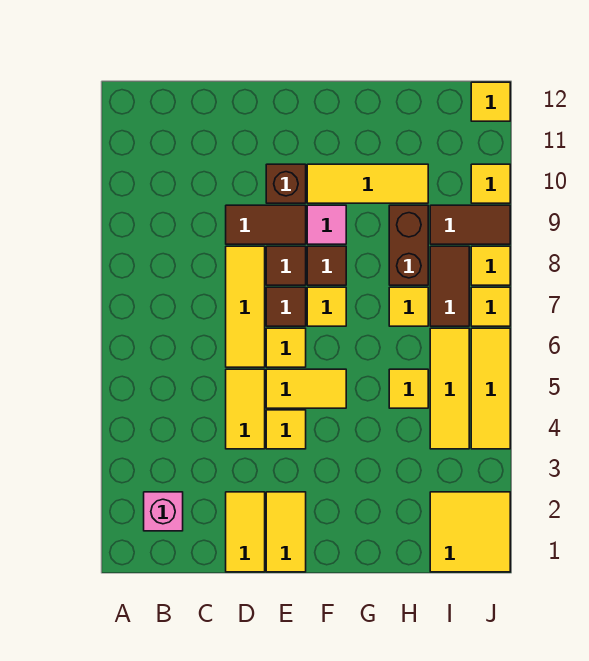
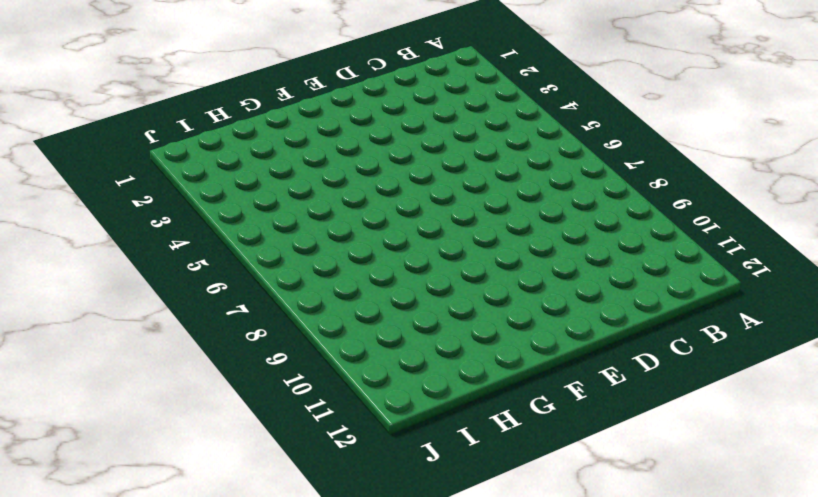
none -> pink 1x1 brick [144,492,183,531]
none -> yellow 1x2 tile [226,492,265,572]
none -> yellow 1x2 tile [226,369,265,449]

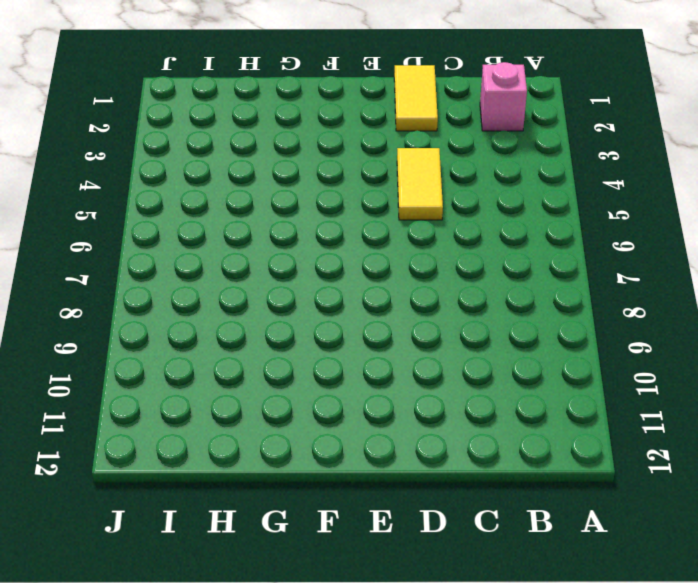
none -> yellow 1x3 tile [226,246,265,367]
none -> brown 1x2 tile [226,205,306,244]
none -> yellow 1x2 tile [266,492,306,572]

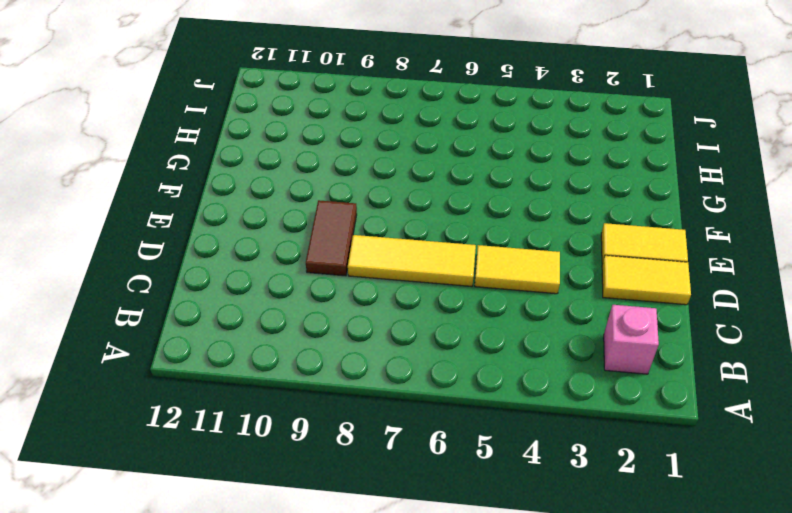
none -> yellow 1x1 tile [266,410,306,449]
none -> yellow 1x2 tile [266,369,346,408]
none -> yellow 1x1 tile [266,328,306,367]

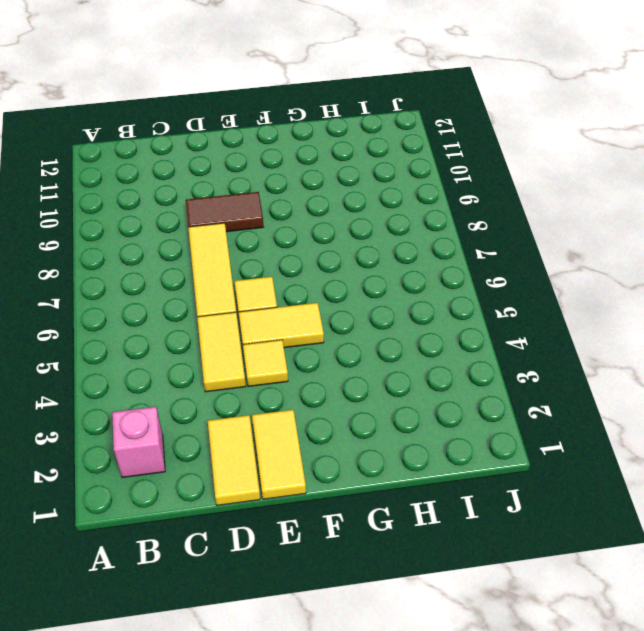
none -> brown 1x1 tile [266,287,306,326]
none -> brown 1x1 tile [266,246,306,285]
none -> brown 1x1 brick [266,164,306,203]

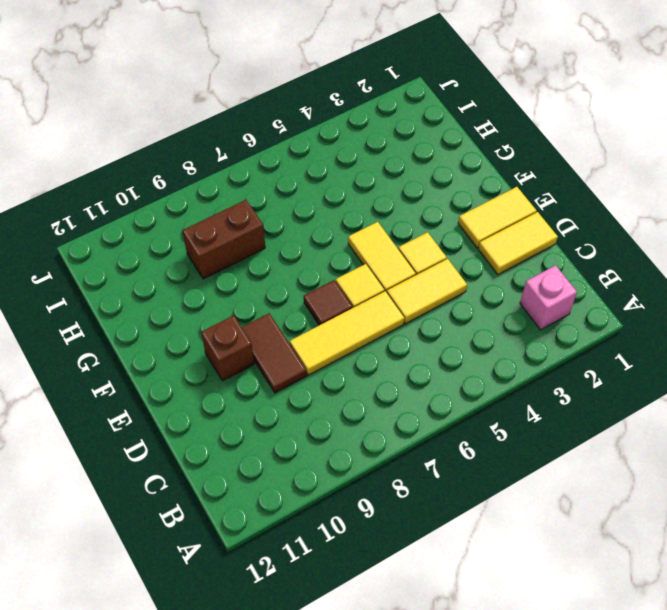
none -> brown 1x1 tile [266,246,306,285]
none -> yellow 1x1 tile [307,287,346,326]
none -> brown 1x1 tile [307,246,346,285]

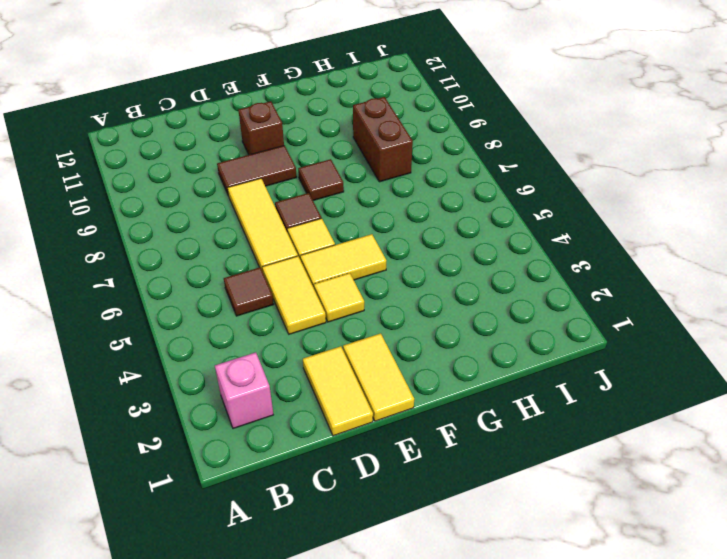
brown 1x1 tile [224,267,274,316] -> brown 1x1 tile moved to [266,246,306,285]
none -> yellow 1x1 tile [307,287,346,326]
none -> pink 1x1 tile [307,205,346,244]
none -> yellow 1x3 tile [307,164,428,203]

